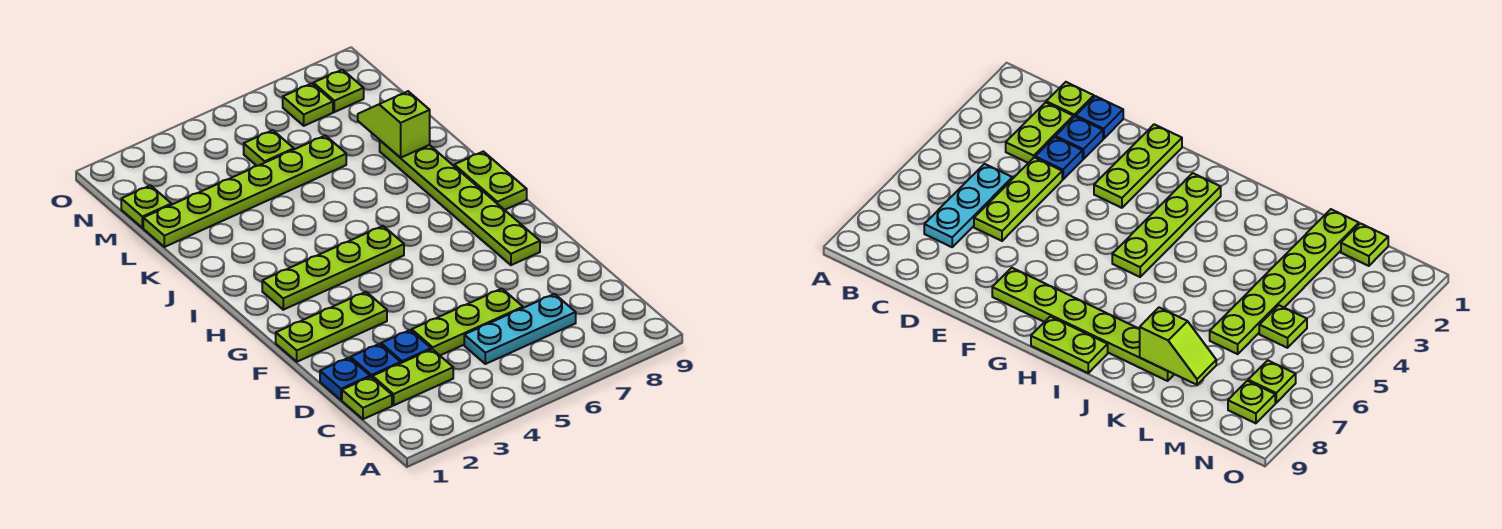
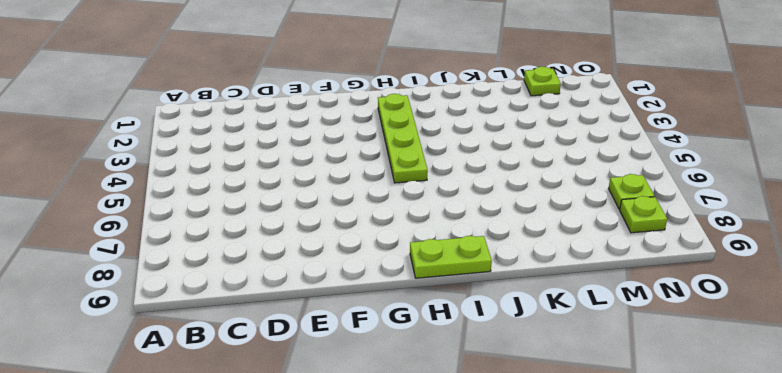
none -> lime 1x1 plate [342,377,392,419]
none -> lime 1x2 plate [373,349,453,405]
none -> cyan 1x3 plate [464,294,576,364]

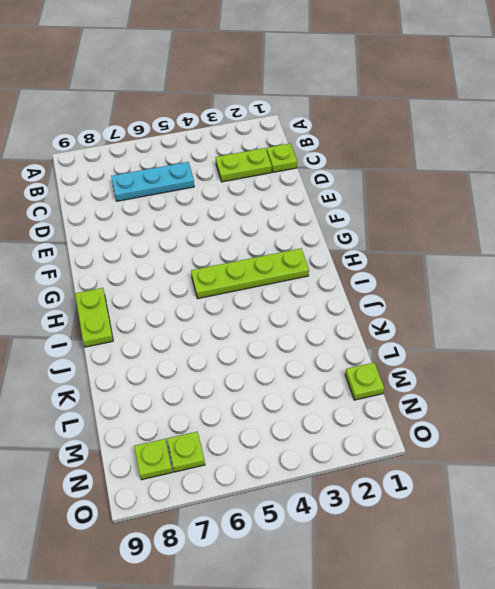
none -> blue 1x1 plate [320,358,370,400]
none -> blue 1x1 plate [350,344,401,378]
none -> blue 1x1 plate [381,330,431,363]

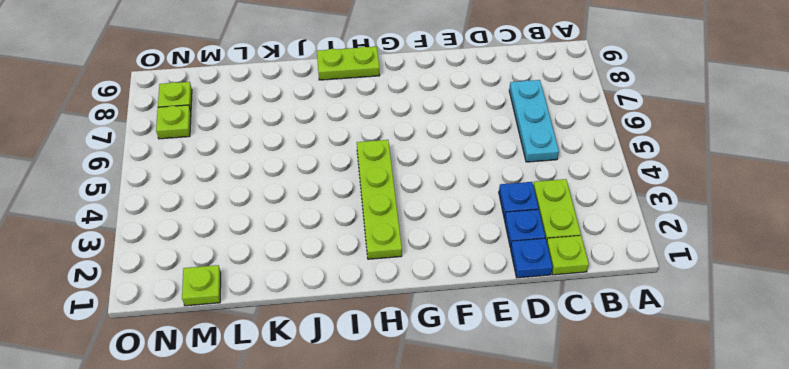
none -> lime 1x3 plate [412,289,523,355]
none -> lime 1x3 plate [276,292,387,362]
none -> lime 1x6 plate [380,140,540,265]

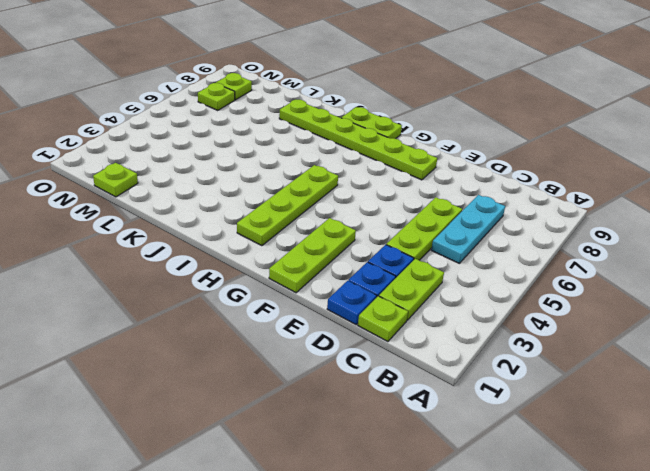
none -> lime 1x6 plate [143,136,346,247]
none -> lime 1x1 plate [244,130,294,166]
none -> lime 1x2 slope [358,91,430,158]

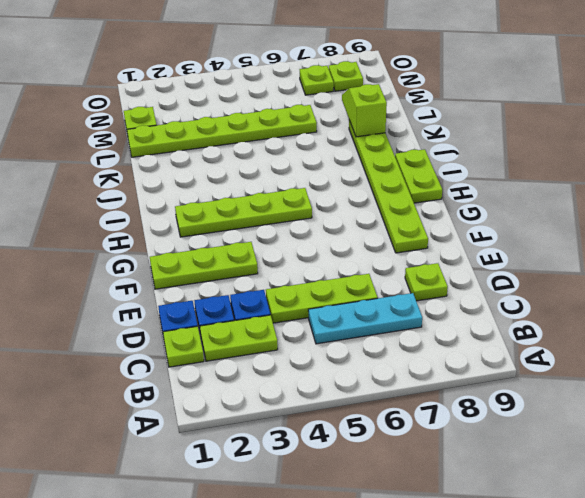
lime 1x1 plate [405,263,448,301] -> lime 1x1 plate moved to [244,130,294,166]

